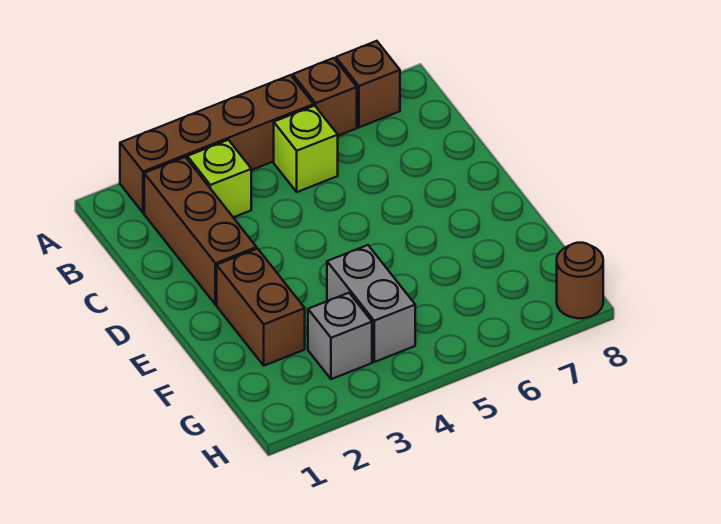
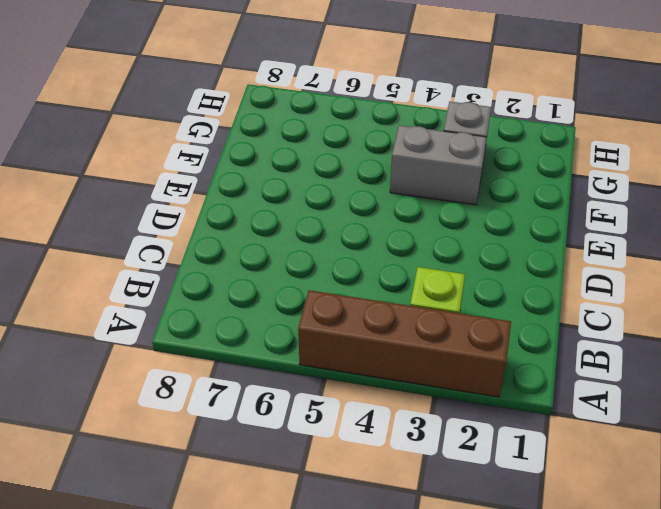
grey 1x2 brick [390,125,487,205] -> grey 1x2 brick turned to [327,245,415,362]
none -> brown 1x1 brick [293,58,357,136]
none -> brown 1x1 brick [336,41,400,127]

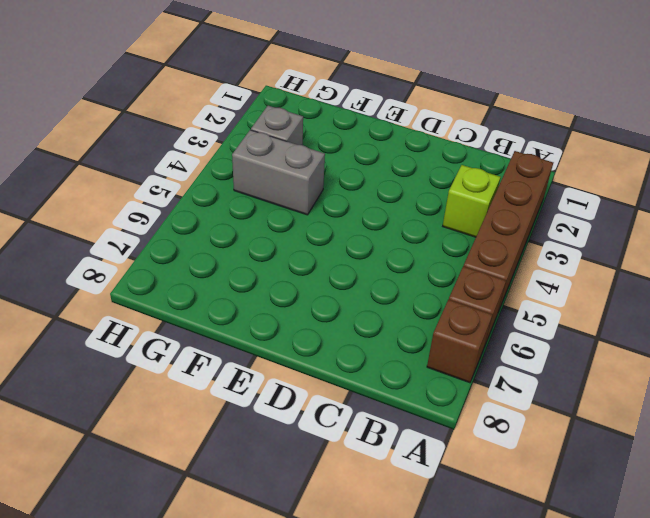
none -> brown 1x3 brick [144,157,257,305]
none -> lime 1x1 brick [274,106,338,192]

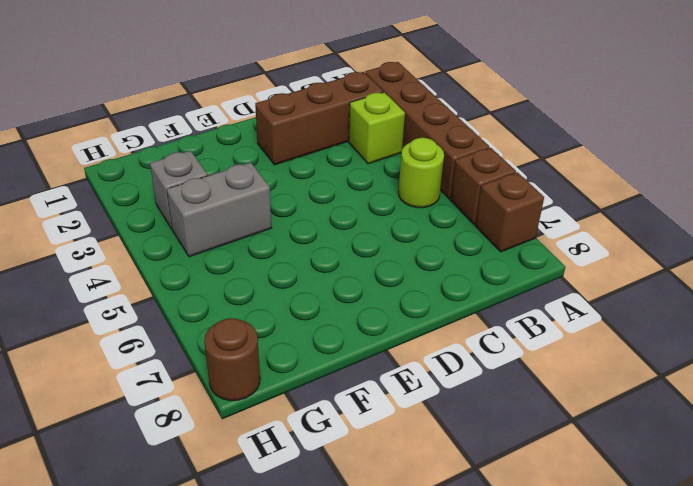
lime 1x1 round brick [398,138,444,208] -> lime 1x1 brick [274,106,338,192]
none -> brown 1x2 brick [217,249,305,366]

